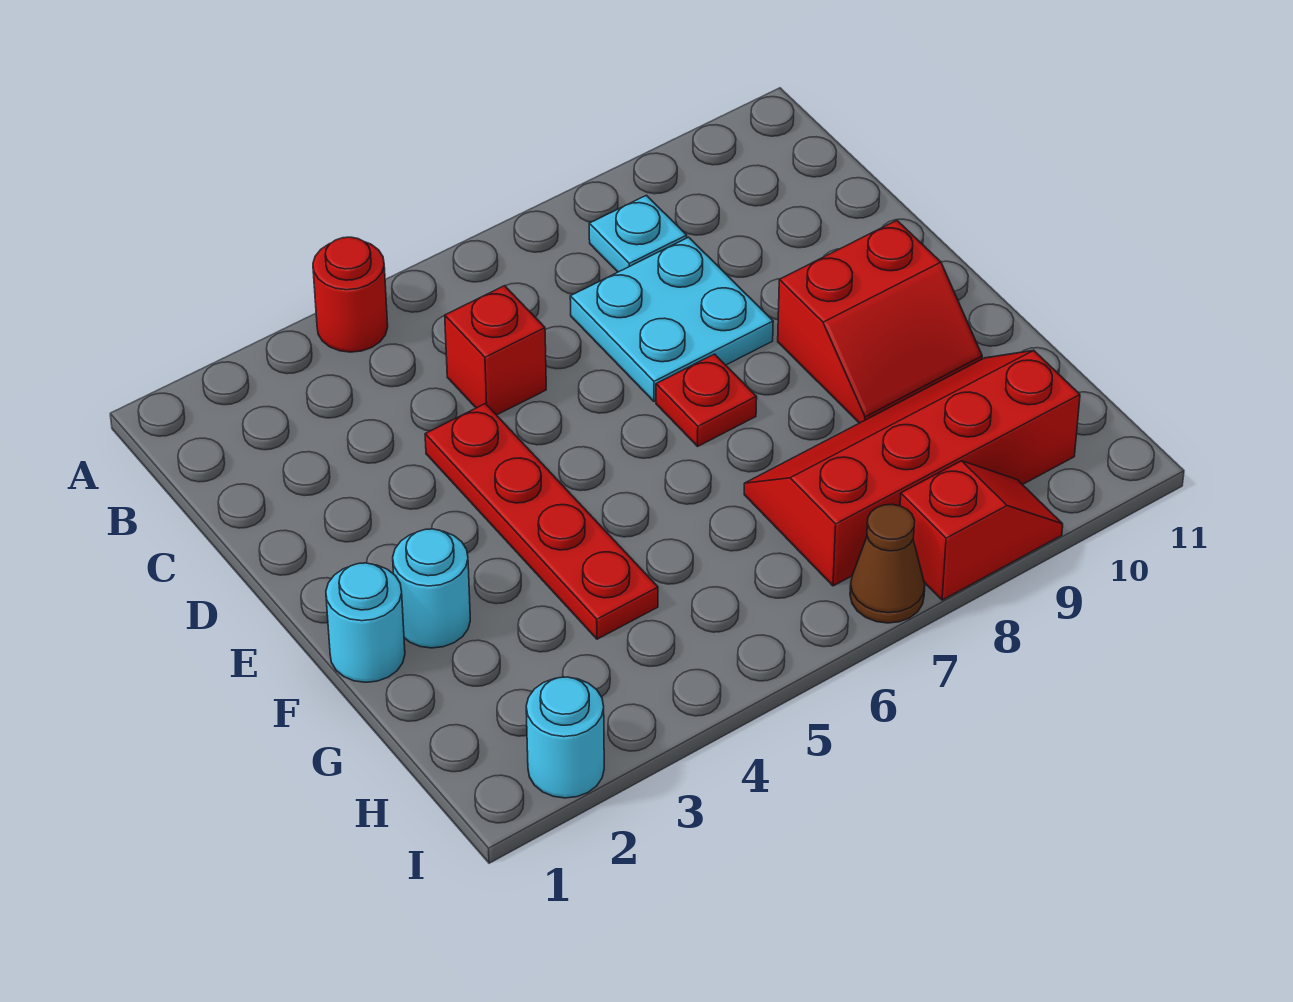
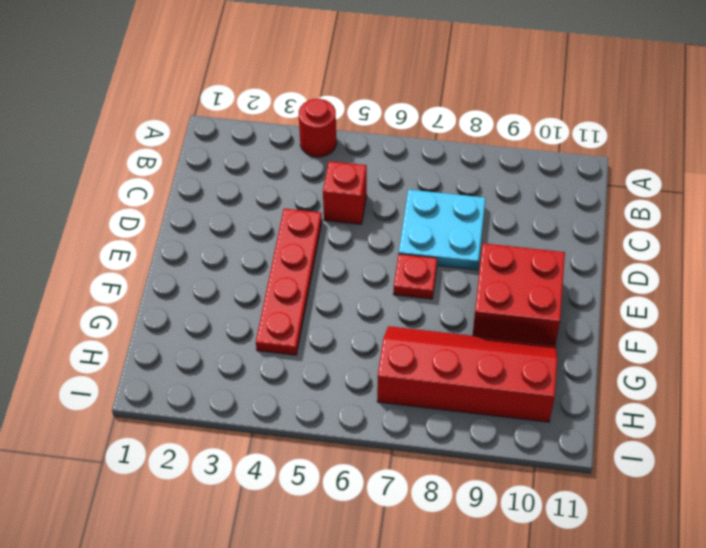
red 2x2 brick [472,243,565,345] -> red 2x2 slope [778,220,982,423]
none -> cyan 1x1 plate [589,195,687,272]
none -> cyan 1x1 round brick [326,563,405,682]
none -> cyan 1x1 round brick [393,529,470,648]

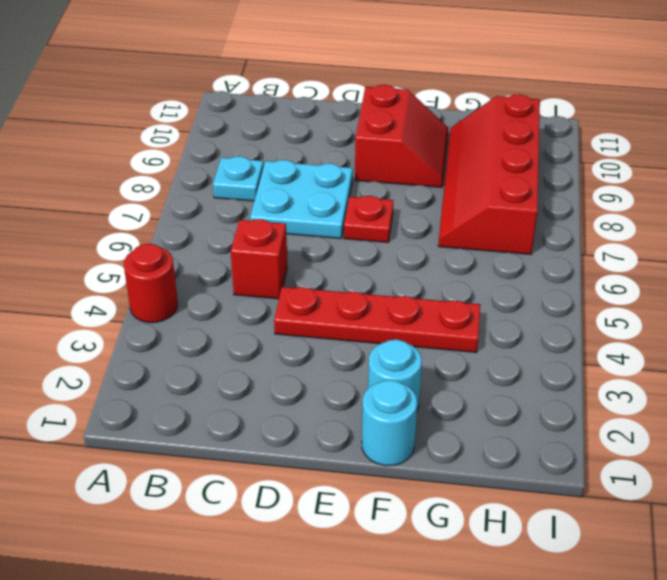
none -> cyan 1x1 round brick [526,677,604,798]
none -> brown 1x1 cone [850,504,925,623]
none -> red 1x2 slope [900,461,1063,600]

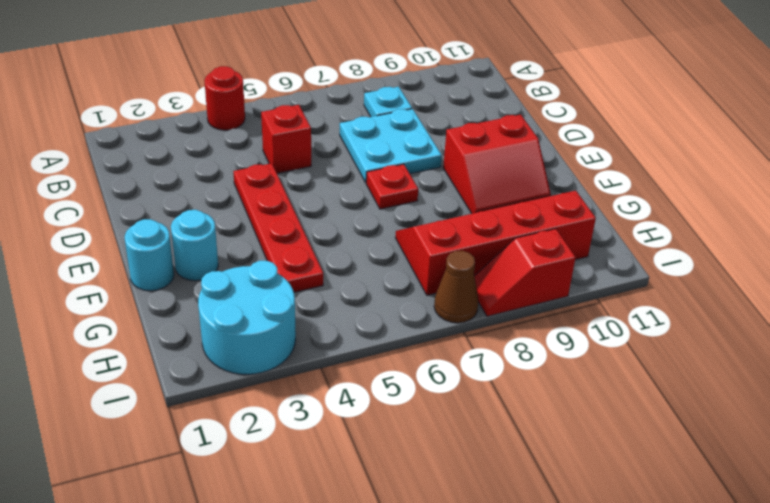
cyan 2x2 round brick [198,261,296,374] -> cyan 1x1 round brick [526,677,604,798]
red 1x2 slope [474,229,576,316] -> red 1x2 slope turned to [900,461,1063,600]

